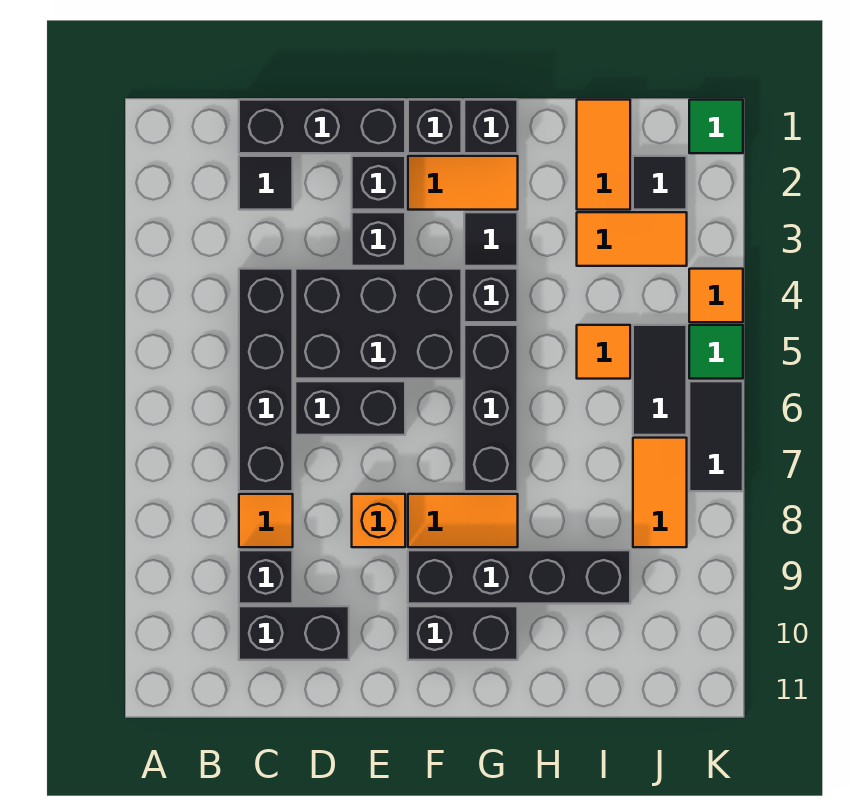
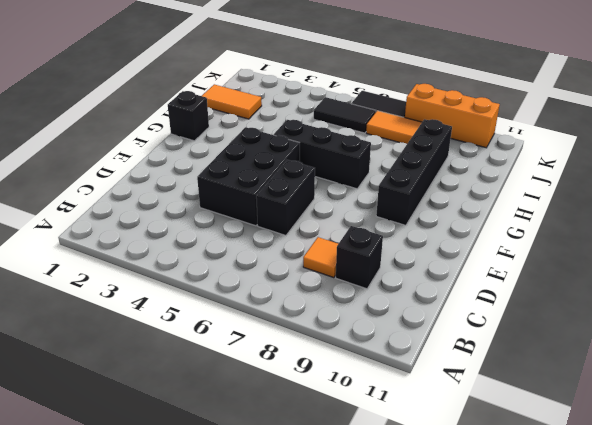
orange 1x3 brick [405,84,500,148] -> none
none -> black 1x3 brick [239,100,405,153]
none -> black 1x1 tile [239,156,293,210]
none -> black 1x4 brick [239,269,293,491]
none -> black 1x2 brick [239,606,349,660]

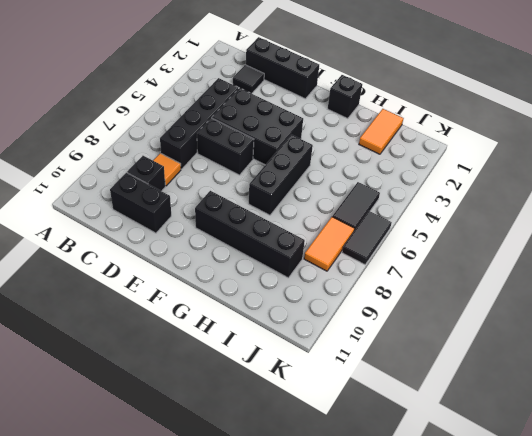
none -> black 1x1 brick [352,156,405,210]
none -> black 1x1 brick [352,212,405,266]
none -> orange 1x1 brick [352,494,405,547]
none -> black 1x1 brick [408,100,462,153]

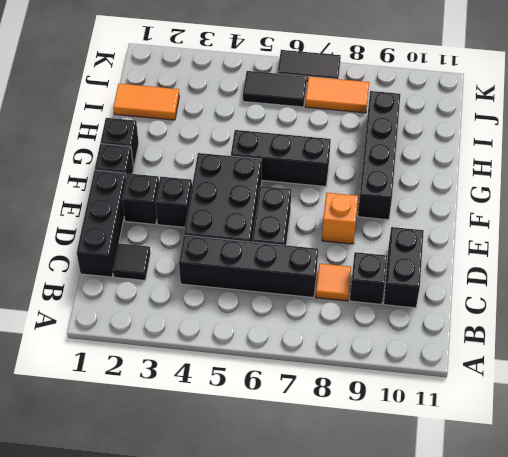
none -> orange 1x2 tile [408,156,518,210]
none -> orange 1x2 tile [408,494,518,547]
none -> black 1x2 brick [408,606,518,660]
none -> black 1x1 tile [464,212,518,266]

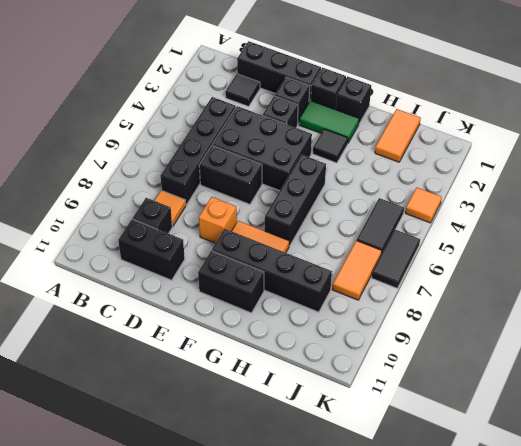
green 1x2 tile [299,101,359,143] -> orange 1x2 tile [408,156,518,210]
none -> black 1x1 brick [464,269,518,322]
none -> orange 1x2 tile [577,212,687,266]
none -> orange 1x1 tile [577,325,630,379]
none -> black 1x1 tile [633,156,687,210]

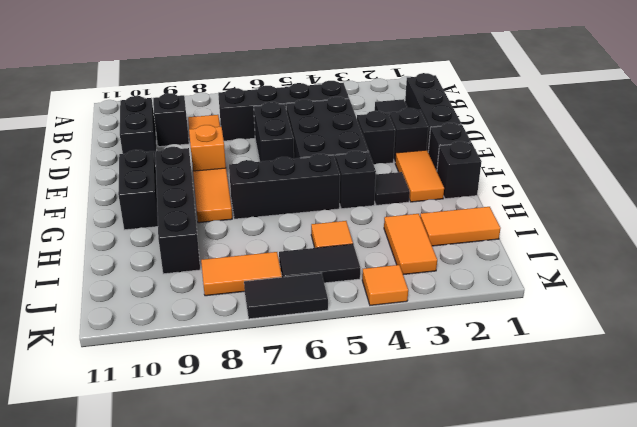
none -> black 1x1 tile [633,156,687,210]
none -> green 1x1 tile [689,100,743,153]
none -> green 1x1 tile [689,325,743,379]

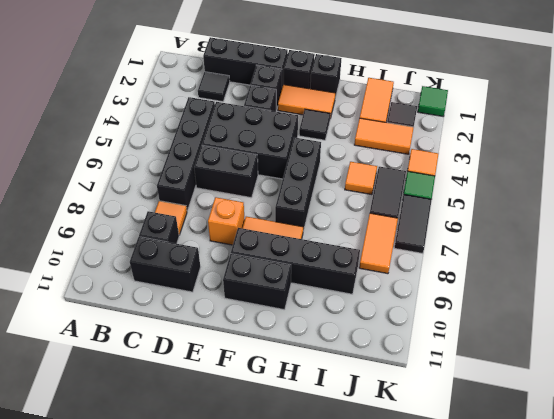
none -> black 1x1 brick [464,269,518,322]

